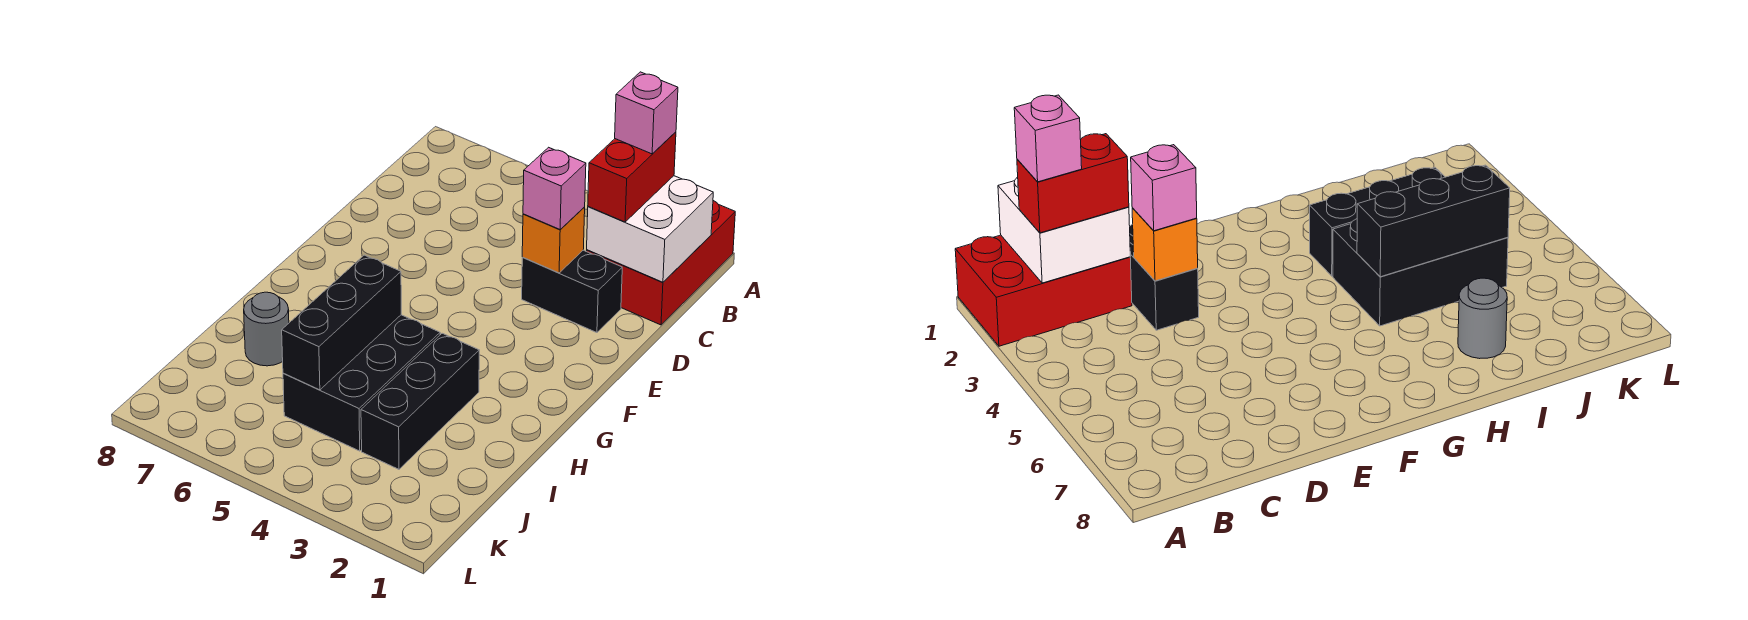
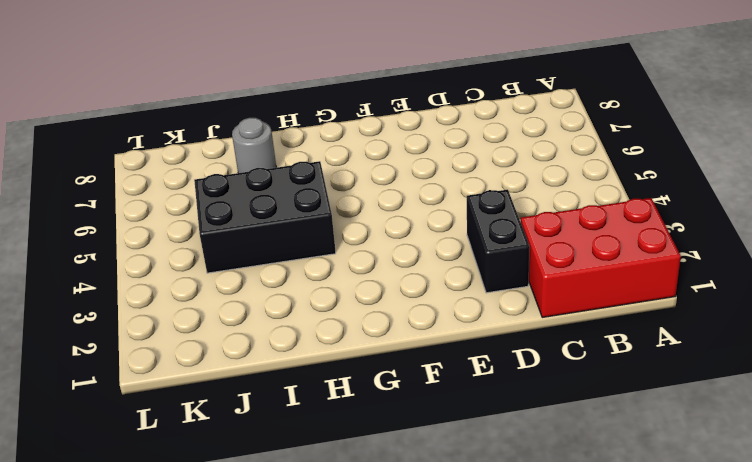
none -> black 1x3 brick [361,333,479,469]
none -> white 2x2 brick [587,176,713,282]

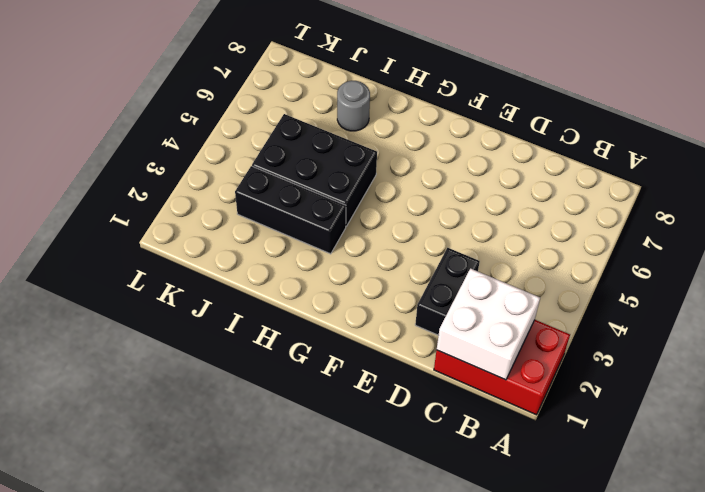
none -> orange 1x1 brick [522,207,585,273]
none -> black 1x3 brick [282,255,401,390]

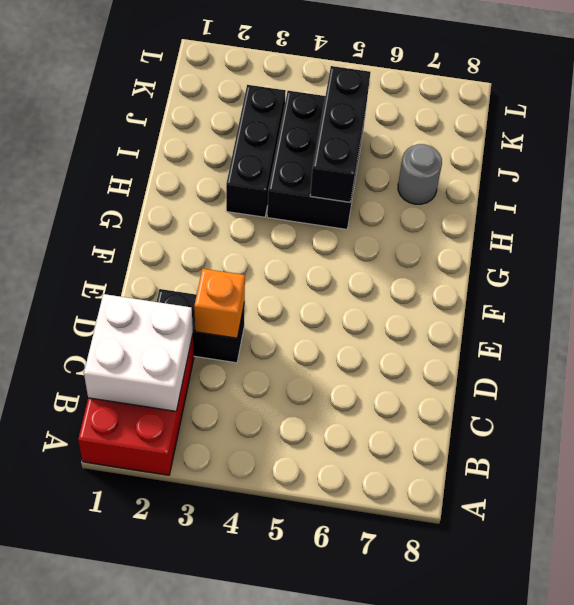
none -> red 1x2 brick [588,132,676,222]
none -> pink 1x1 brick [523,147,586,230]

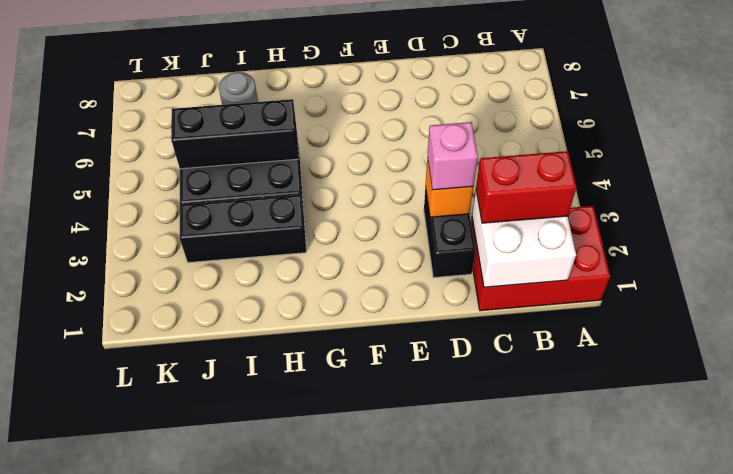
none -> pink 1x1 brick [615,72,678,154]

